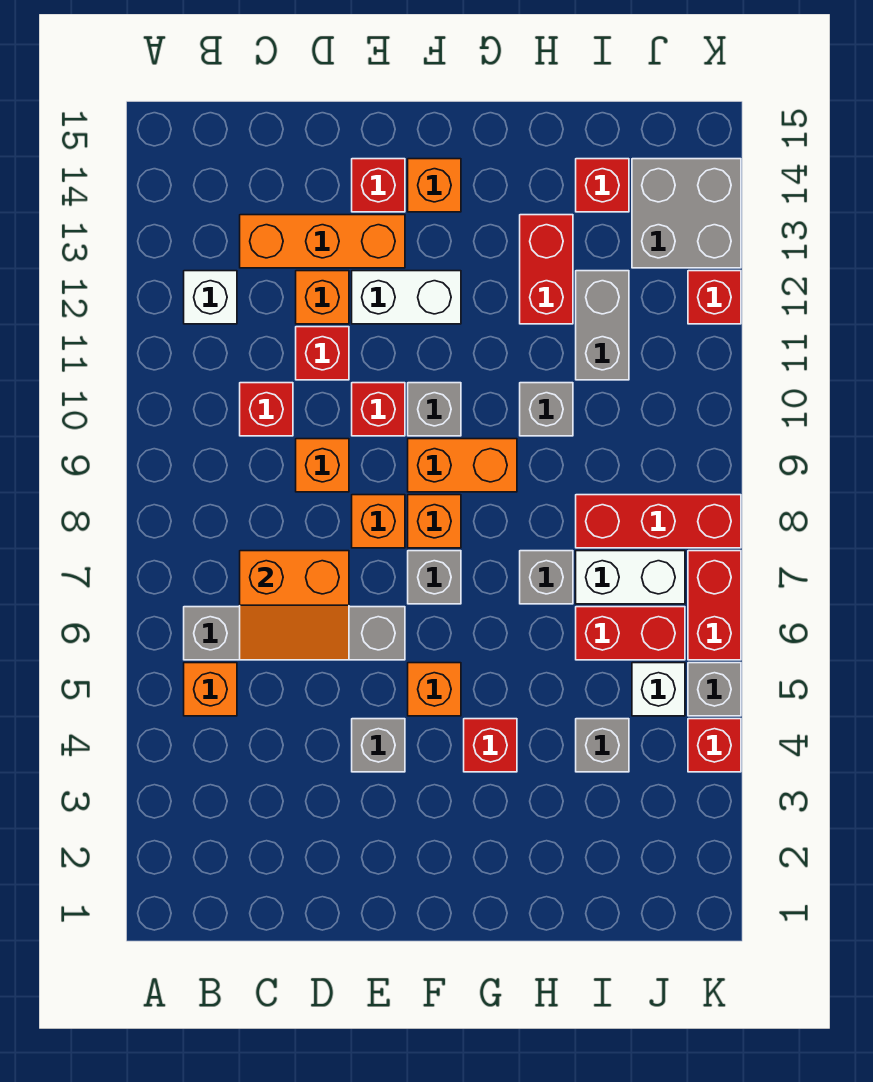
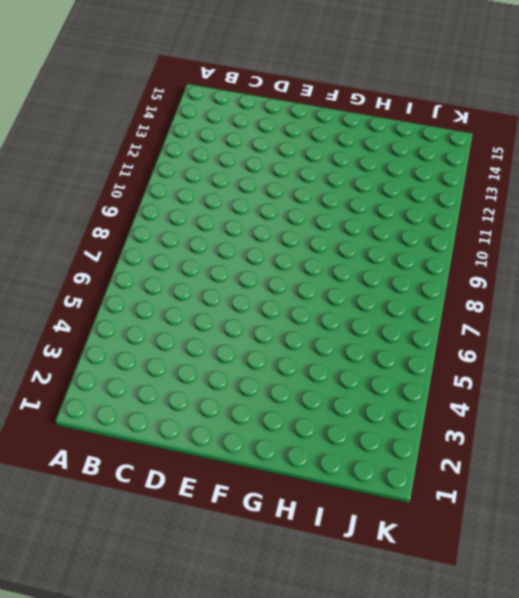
none -> orange 1x1 brick [184,663,237,716]
none -> grey 1x4 brick [184,607,405,660]
none -> white 1x1 brick [184,271,237,324]
none -> red 1x1 brick [240,383,293,436]

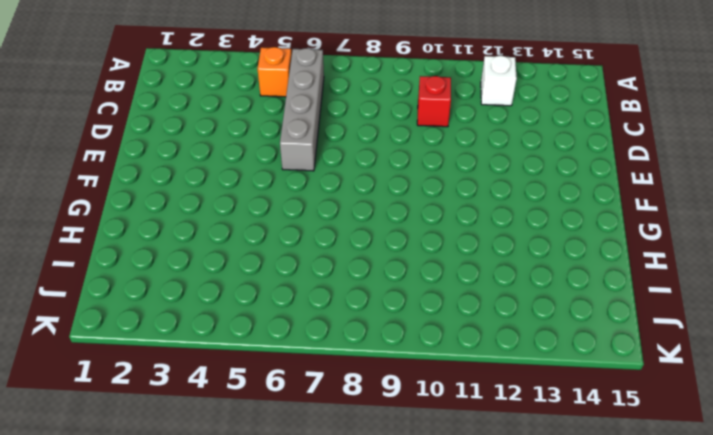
none -> orange 1x3 brick [240,215,405,268]
none -> orange 1x1 brick [296,439,349,492]
none -> red 1x1 brick [296,327,349,380]
none -> orange 1x1 brick [296,271,349,324]

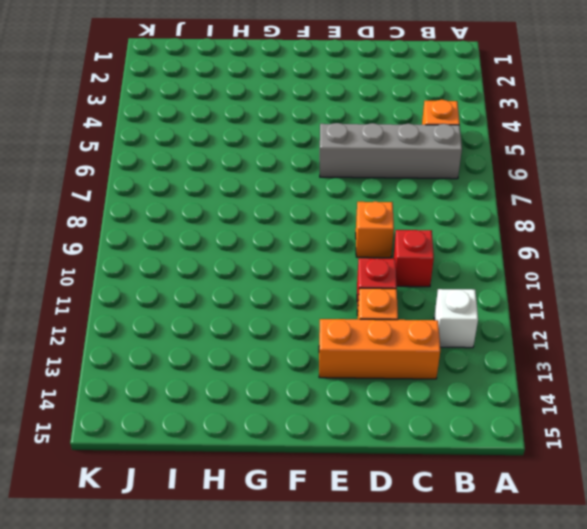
none -> grey 1x1 brick [352,719,405,772]
none -> orange 1x1 brick [352,495,405,548]
none -> red 1x1 brick [352,383,405,436]
none -> white 1x2 brick [352,271,461,324]

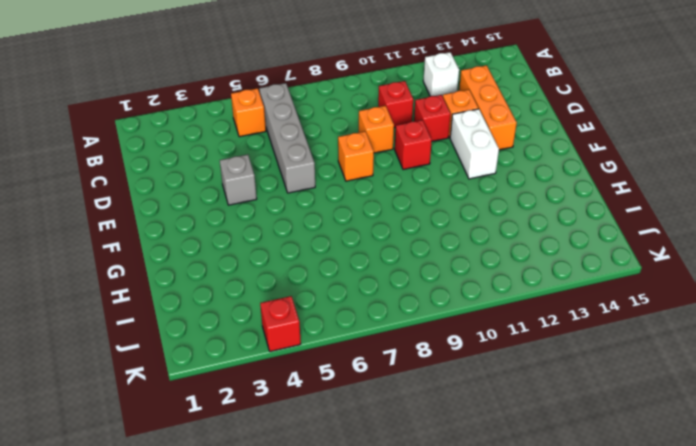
none -> red 1x1 brick [352,159,405,212]
none -> orange 1x1 brick [408,663,461,716]
none -> grey 1x1 brick [408,551,461,604]
none -> orange 1x1 brick [408,495,461,548]

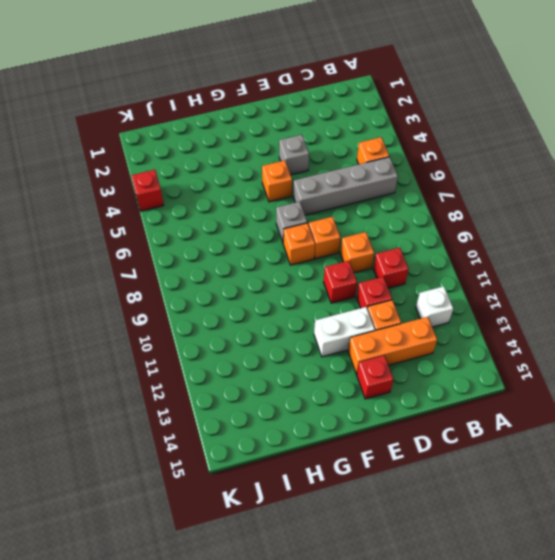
none -> orange 1x2 brick [408,439,517,492]
none -> grey 1x1 brick [408,383,461,436]
none -> orange 1x1 brick [408,159,461,212]
none -> red 1x1 brick [464,719,517,772]

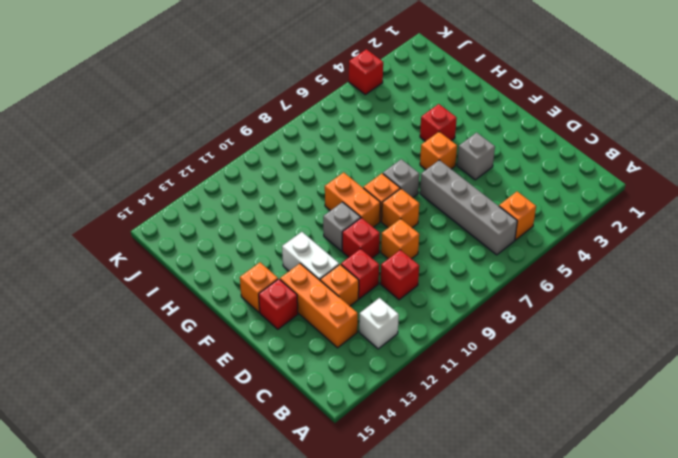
none -> grey 1x1 brick [520,551,573,604]
none -> grey 1x1 brick [520,383,573,436]
none -> red 1x2 brick [520,215,573,324]
none -> grey 1x1 brick [576,719,629,772]

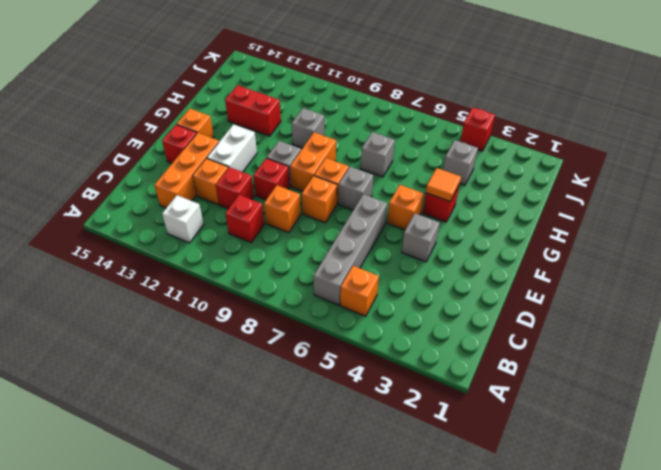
orange 1x1 tile [426,168,461,201] -> none
none -> red 1x2 brick [576,607,685,660]
none -> white 1x2 brick [576,551,685,604]
none -> red 1x3 brick [576,495,741,548]
none -> grey 1x2 brick [576,271,629,380]

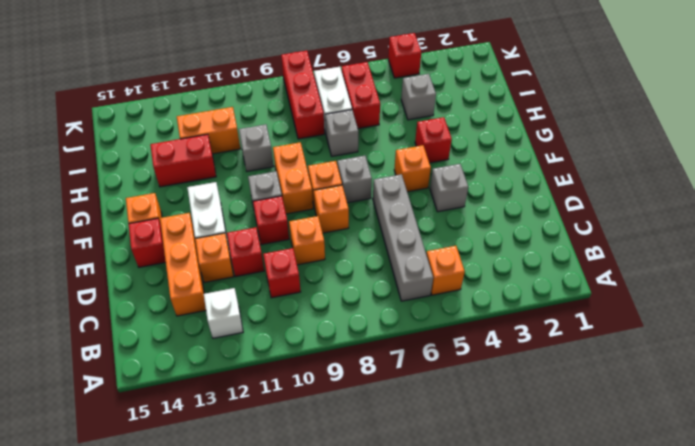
orange 1x2 brick [177,107,241,154] -> grey 1x2 brick [576,271,629,380]
none -> red 1x1 brick [576,159,629,212]
none -> white 1x1 brick [632,663,685,716]
none -> grey 2x2 brick [632,159,741,268]
none -> grey 1x1 brick [688,663,741,716]

